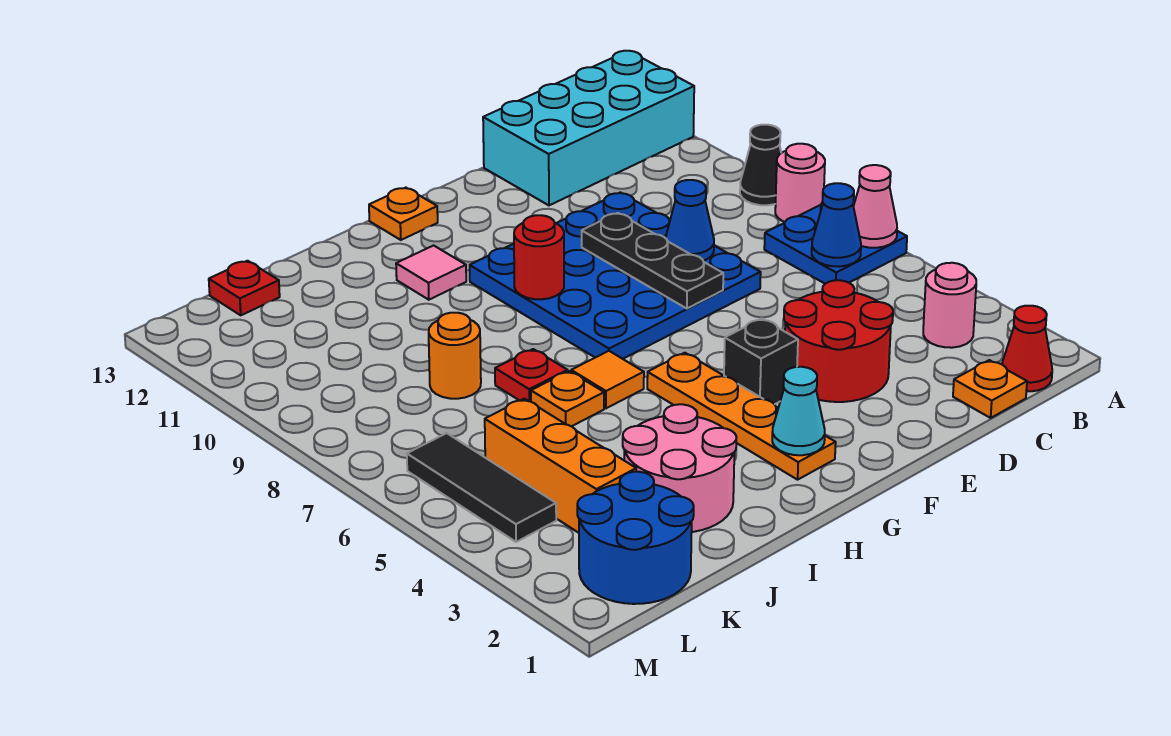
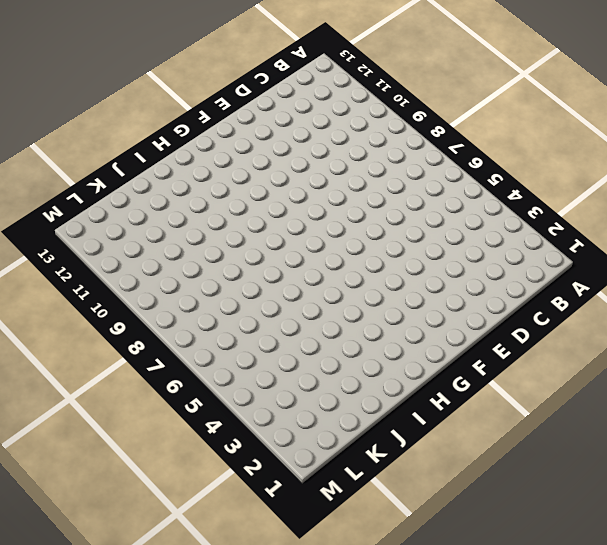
none -> blue 2x2 plate [764,202,907,284]
none -> pink 1x1 round brick [775,144,825,222]
none -> black 1x1 cone [740,125,781,205]

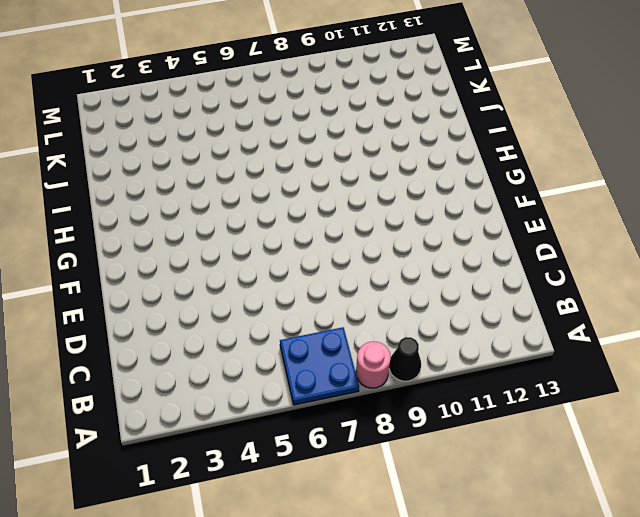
none -> cyan 2x4 brick [483,51,694,205]
none -> red 1x1 cone [1002,306,1052,391]
none -> pink 1x1 round brick [923,263,976,348]

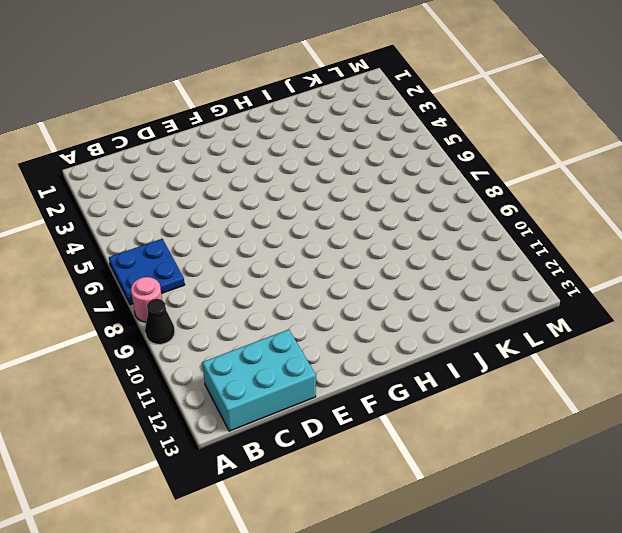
cyan 2x3 brick [202,329,316,431] -> cyan 2x4 brick [483,51,694,205]
none -> red 1x1 cone [1002,306,1052,391]
none -> pink 1x1 round brick [923,263,976,348]
none -> orange 1x1 plate [953,360,1027,418]

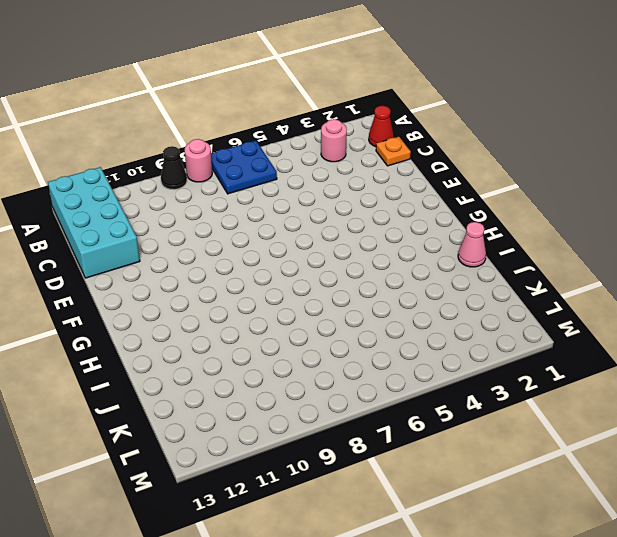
pink 1x1 cone [458,222,486,267] -> pink 1x1 cone moved to [853,165,897,248]
none -> red 2x2 round brick [784,280,893,402]
none -> blue 4x4 plate [470,192,761,359]
none -> black 1x1 brick [724,319,798,404]

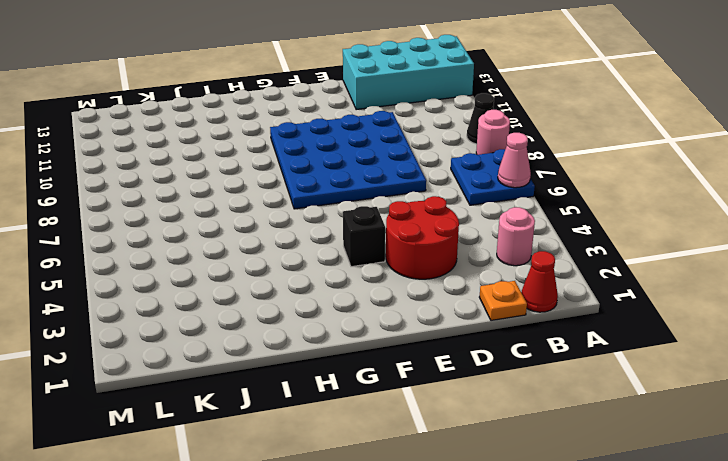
none -> orange 1x4 plate [647,353,836,480]
none -> orange 1x1 plate [369,188,438,240]
none -> orange 1x1 tile [571,351,644,408]

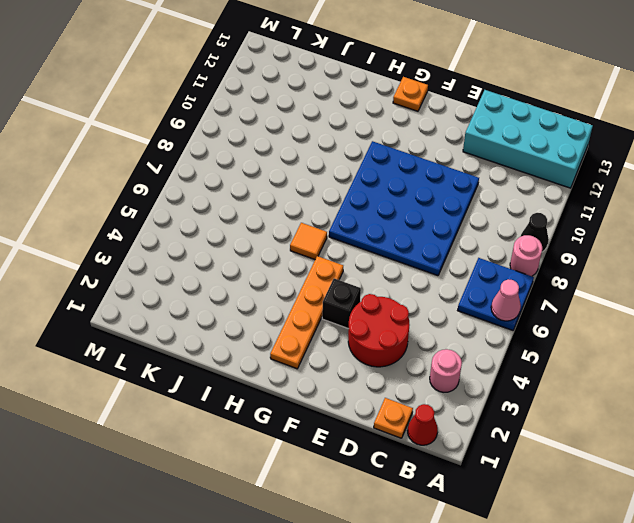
none -> pink 1x1 tile [396,245,466,300]
none -> pink 2x2 round brick [623,404,736,532]
none -> orange 1x1 plate [531,371,604,426]

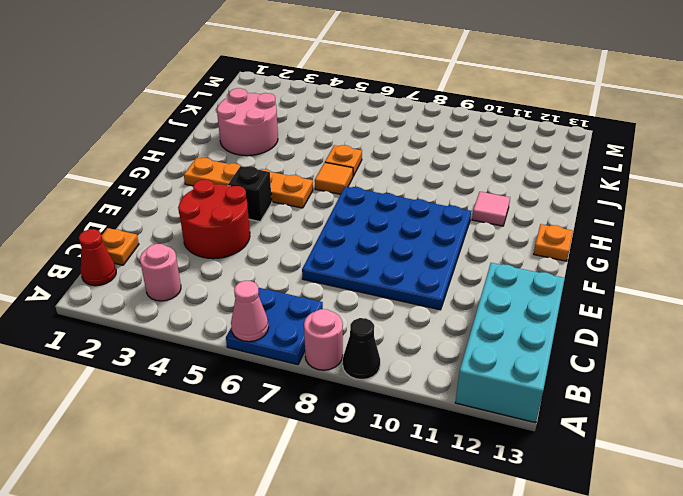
none -> red 1x1 plate [495,349,568,402]
none -> orange 1x1 round brick [429,313,481,399]
none -> blue 2x2 round brick [577,472,694,604]

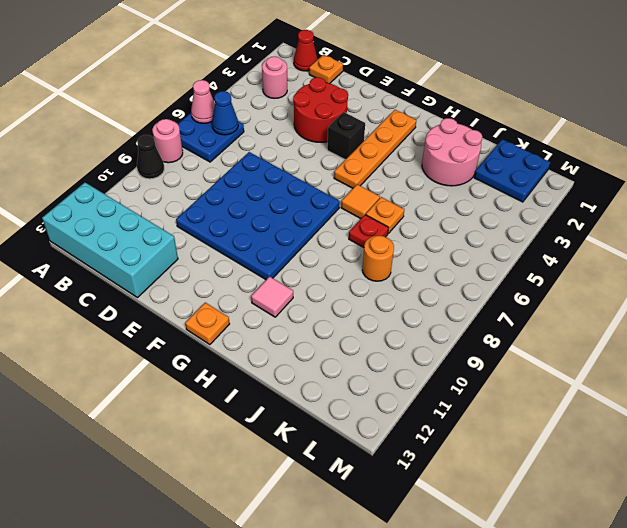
blue 2x2 plate [474,139,550,202] -> blue 2x2 round brick [577,472,694,604]
none -> orange 1x3 brick [485,399,636,533]
none -> red 1x1 plate [209,261,280,315]
none -> black 1x3 tile [407,433,556,542]

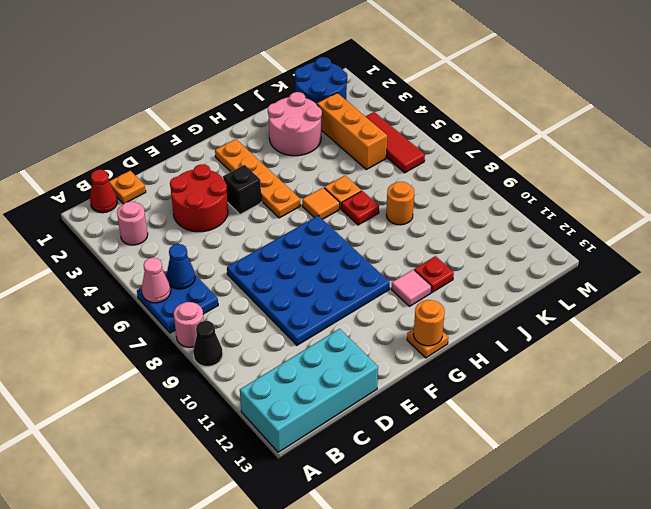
orange 1x1 round brick [413,300,445,346] -> none
red 1x1 plate [414,256,454,293] -> red 1x1 plate moved to [209,261,280,315]
red 1x3 tile [365,112,425,173] -> black 1x3 tile [407,433,556,542]
none -> blue 1x1 cone [666,180,714,261]
none -> black 1x3 plate [582,213,723,308]
none -> cyan 1x1 cone [772,367,825,455]

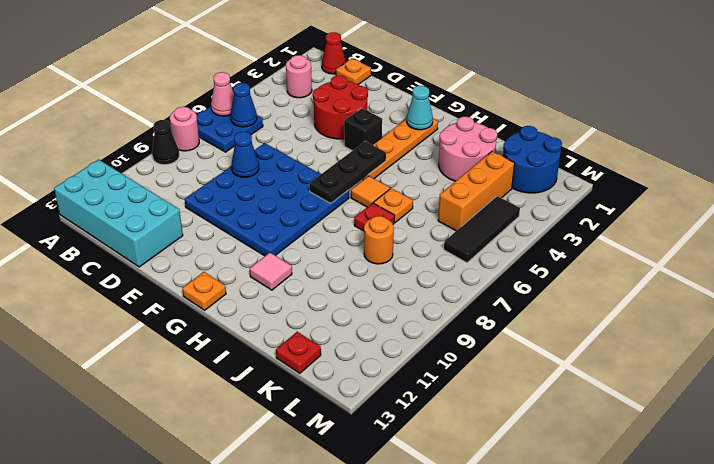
black 1x3 plate [309,141,386,203] -> black 1x3 plate moved to [582,213,723,308]
none -> red 1x1 round brick [514,215,564,299]

